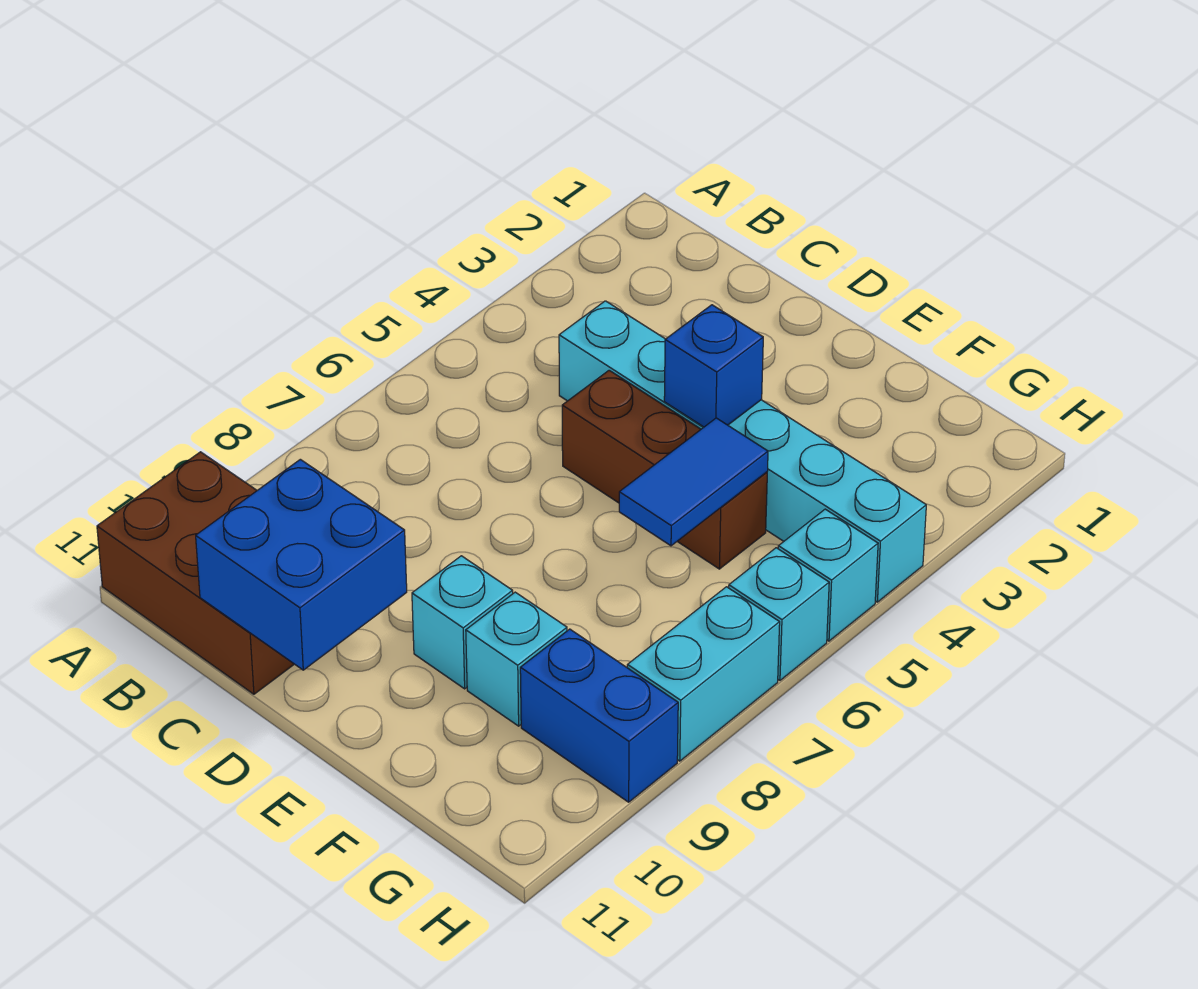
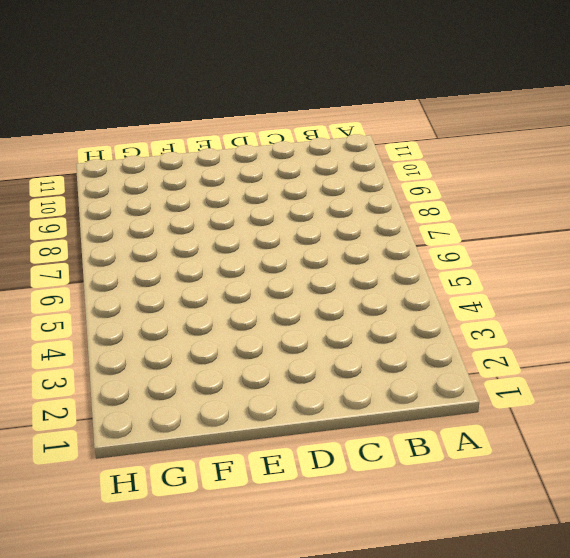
none -> brown 2x3 brick [97,452,294,694]
none -> cyan 1x6 brick [559,301,926,602]
none -> brown 1x3 brick [562,370,767,569]

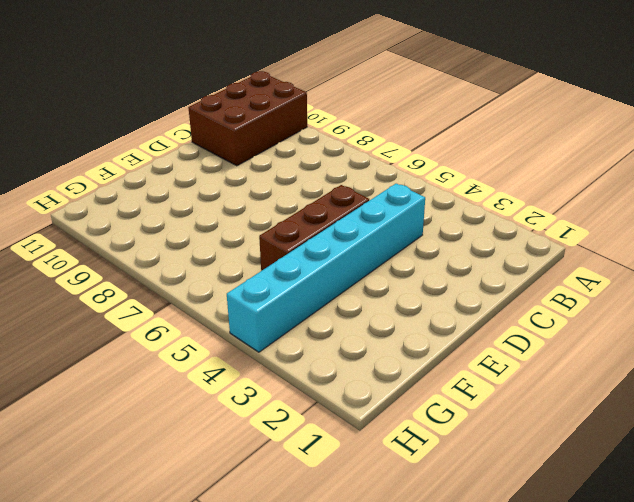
none -> cyan 1x1 brick [412,556,513,689]
none -> cyan 1x1 brick [466,592,567,726]
none -> blue 1x2 brick [520,629,678,802]

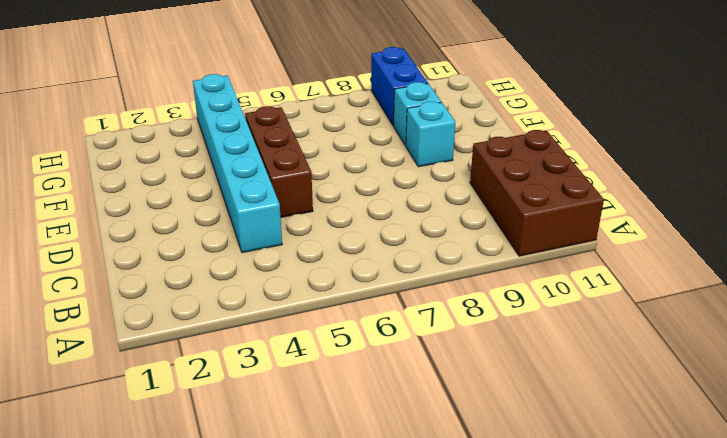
none -> cyan 1x1 brick [778,509,878,641]
none -> cyan 1x1 brick [729,548,829,680]
none -> cyan 1x2 brick [627,587,780,761]

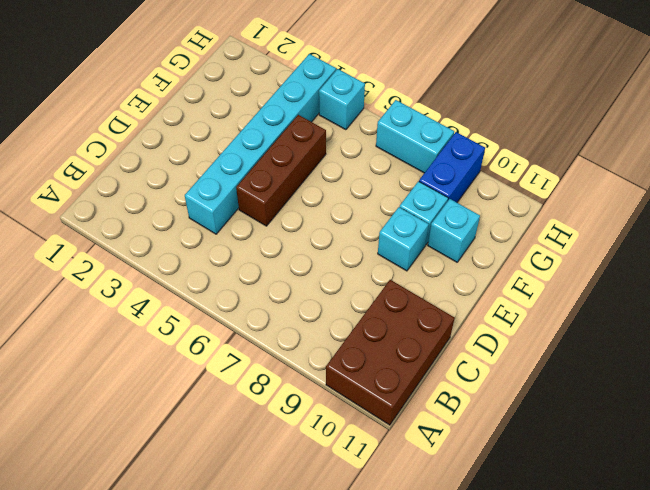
cyan 1x1 brick [428,199,480,262] -> cyan 1x1 brick moved to [729,548,829,680]
none -> blue 2x2 brick [196,459,407,670]
none -> blue 1x1 brick [664,305,763,427]
none -> blue 1x2 tile [619,418,768,546]

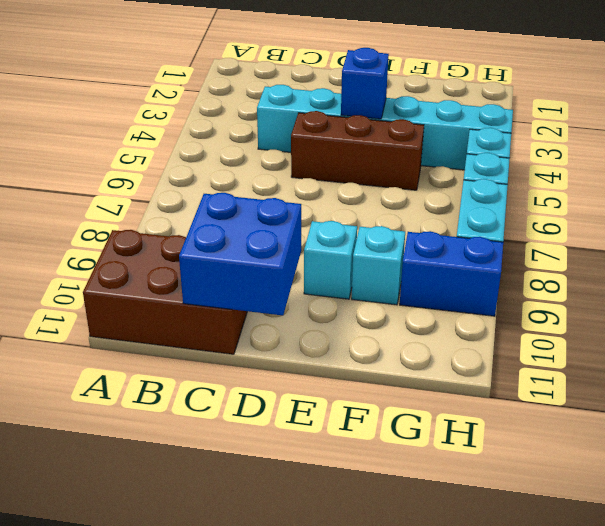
none -> blue 1x2 tile [619,418,768,546]

